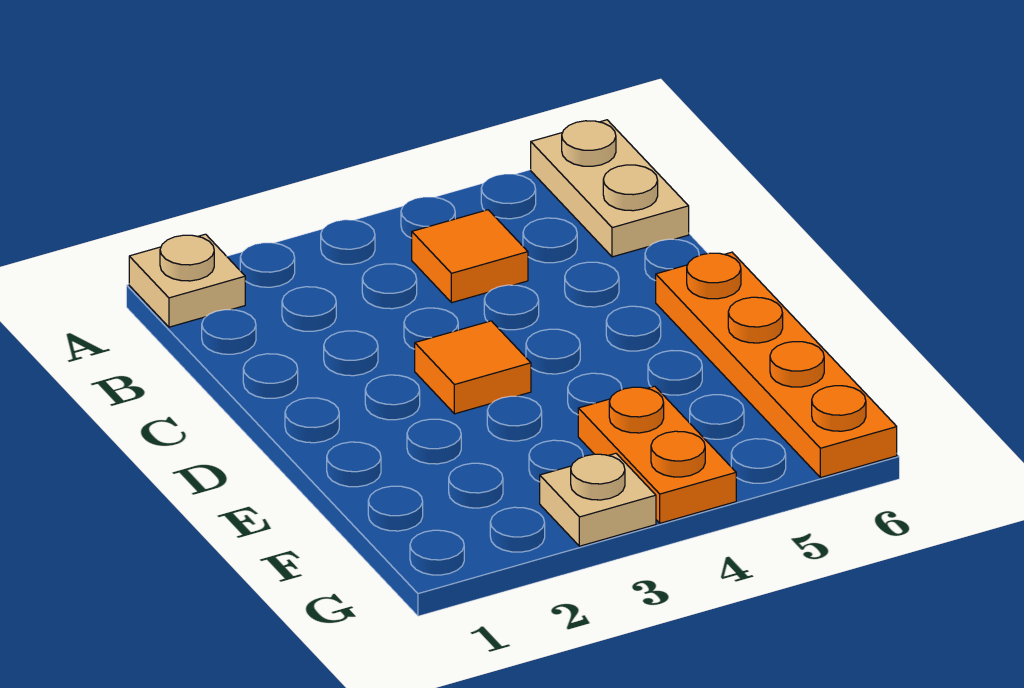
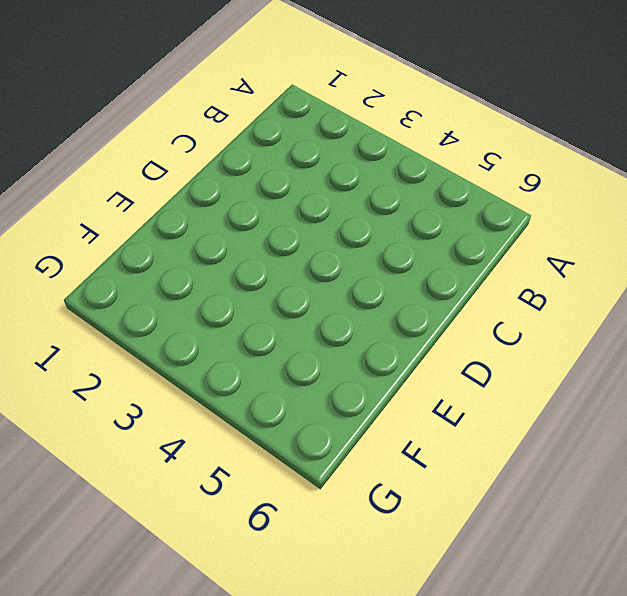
none -> tan 1x1 plate [129,234,245,327]
none -> tan 1x2 plate [531,120,689,257]

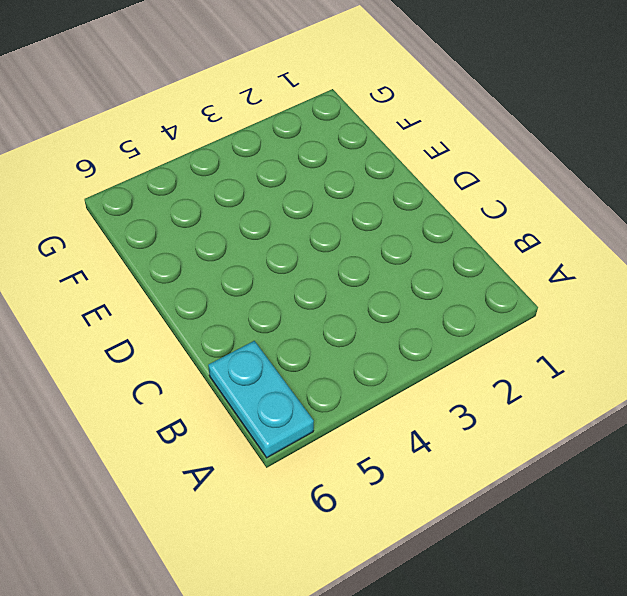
cyan 1x2 plate [208,341,314,458] -> tan 1x2 plate [531,120,689,257]
none -> tan 1x1 plate [129,234,245,327]
none -> orange 1x1 tile [412,210,528,303]

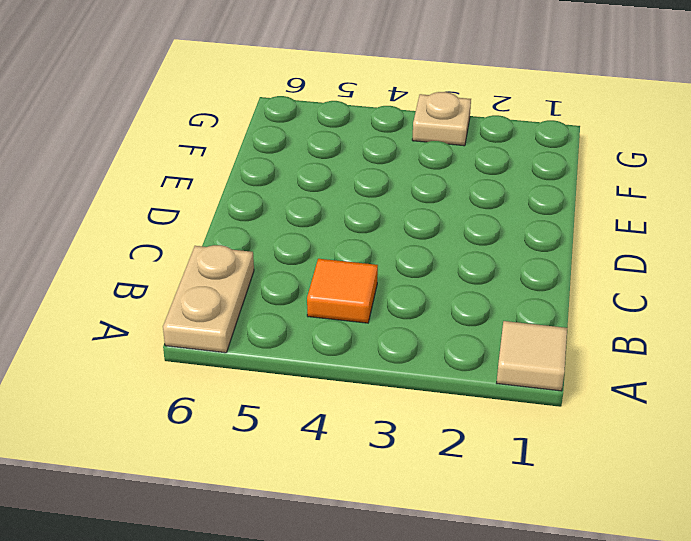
tan 1x1 tile [497,321,567,391] -> tan 1x1 plate [129,234,245,327]
none -> orange 1x1 tile [415,321,531,414]
none -> orange 1x4 plate [656,252,897,478]

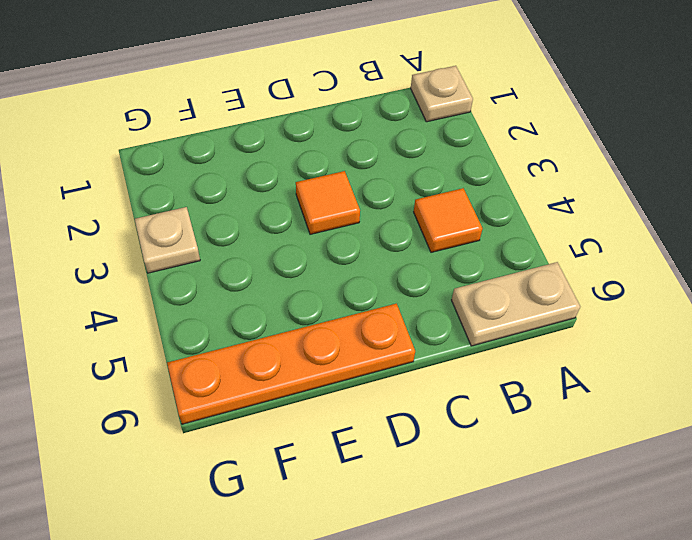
none -> orange 1x2 plate [578,386,736,523]

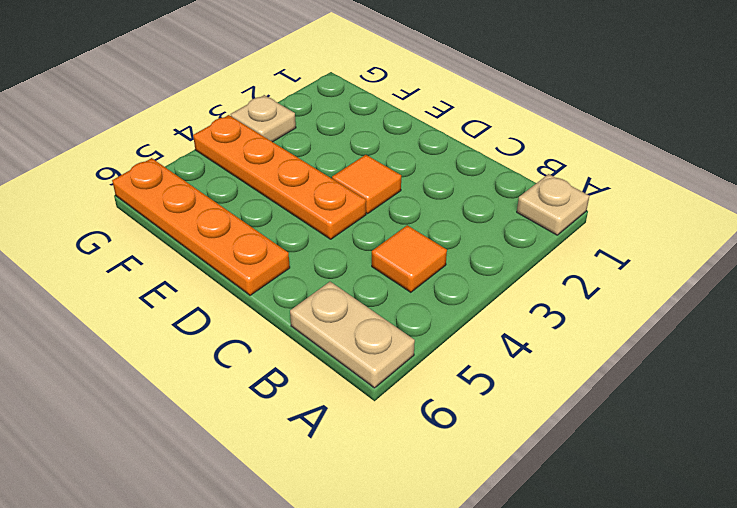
orange 1x4 plate [193,115,366,239] -> orange 1x2 plate [578,386,736,523]

